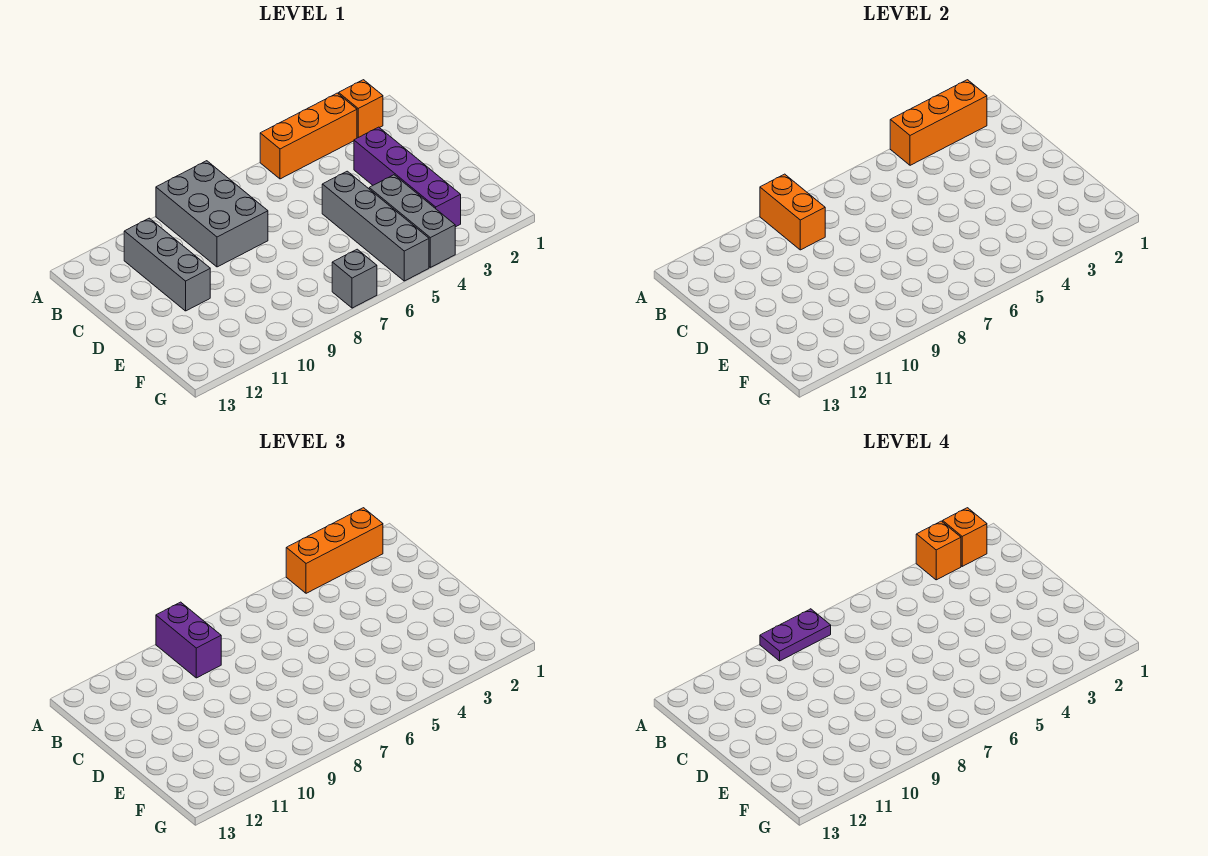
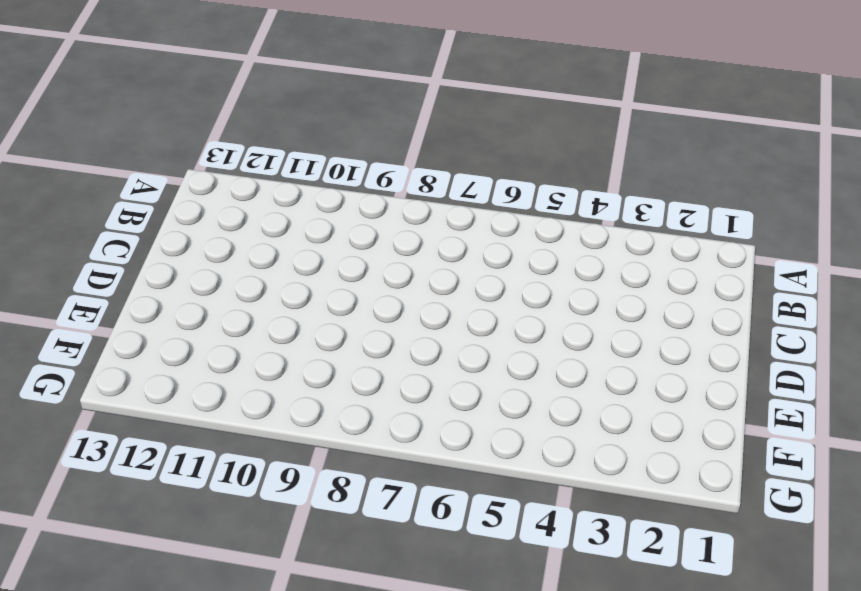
none -> orange 1x1 brick [339,80,383,138]
none -> orange 1x3 brick [260,93,357,179]
none -> grey 2x3 brick [156,161,268,267]

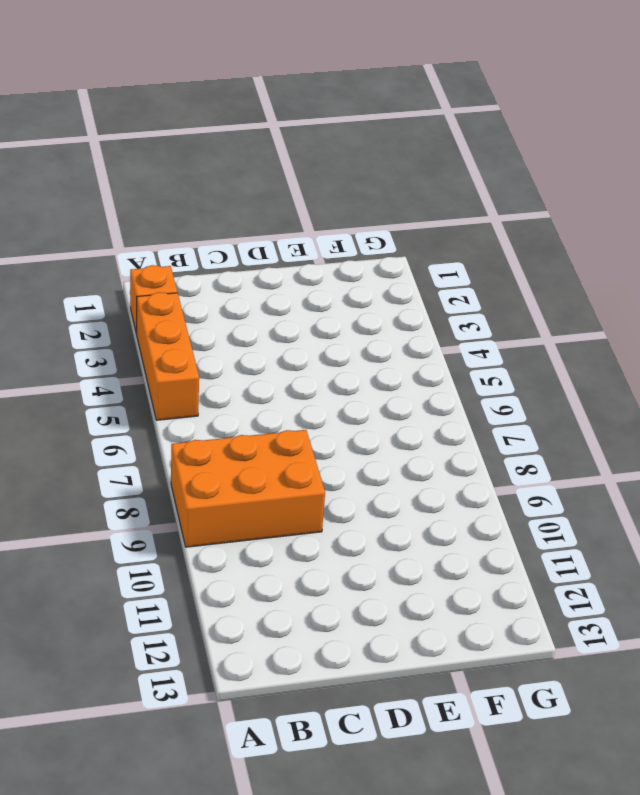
orange 2x3 brick [171,430,325,547] -> grey 2x3 brick [156,161,268,267]
none -> grey 1x3 brick [124,218,210,311]
none -> purple 1x4 brick [354,127,461,227]
none -> grey 1x4 brick [322,171,429,281]

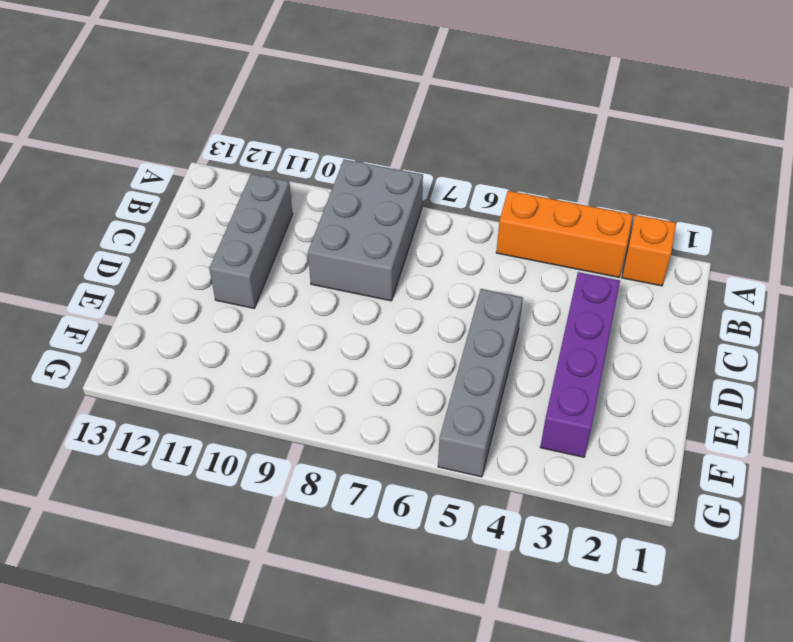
none -> grey 1x3 brick [369,175,455,267]
none -> grey 1x1 brick [332,249,377,308]
none -> orange 1x3 brick [890,80,987,165]

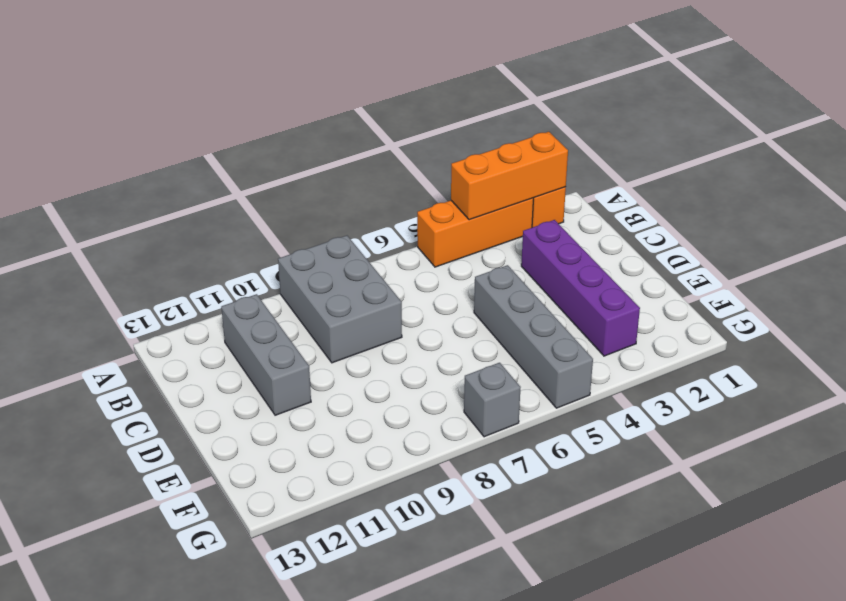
none -> grey 1x3 brick [369,175,455,267]
none -> orange 1x2 brick [760,174,825,250]
none -> orange 1x3 brick [286,508,383,593]

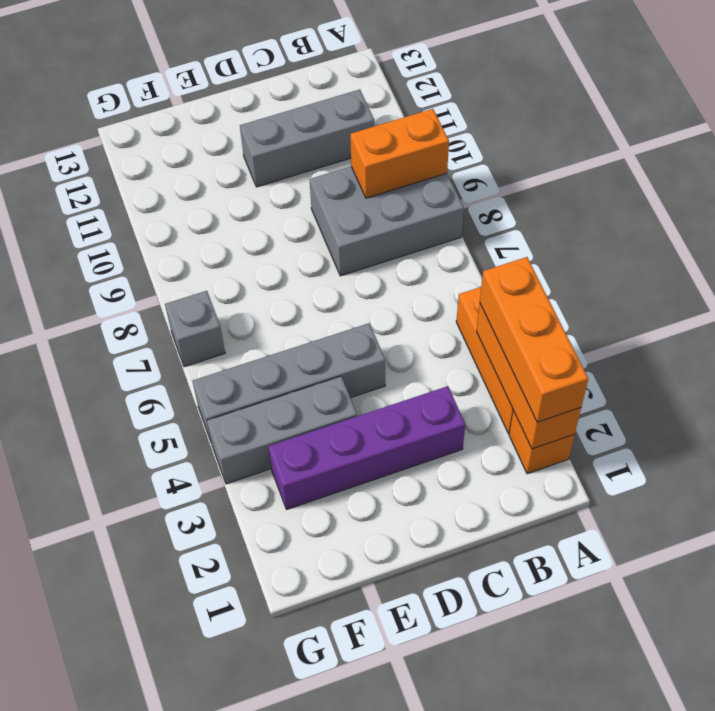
none -> purple 1x2 brick [156,602,221,678]
none -> orange 1x1 brick [943,508,987,566]
none -> orange 1x1 brick [916,521,961,580]

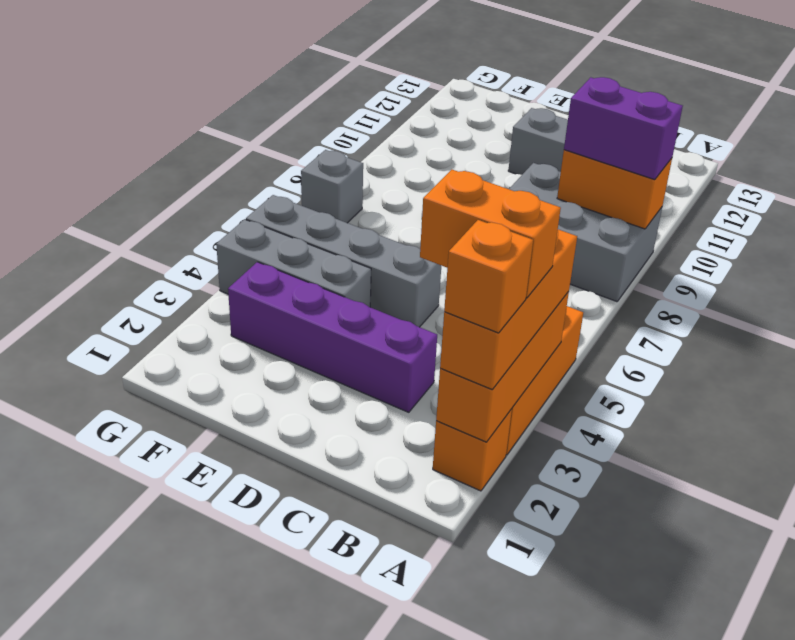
orange 1x2 brick [420,170,561,298] -> orange 1x1 brick [916,521,961,580]
none -> purple 1x2 plate [760,609,831,661]

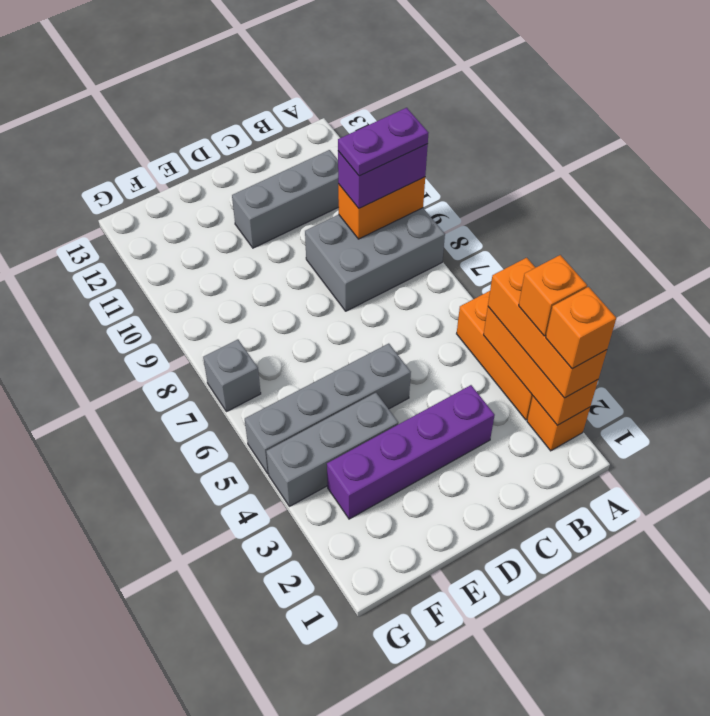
purple 1x2 plate [338,108,428,176] -> purple 1x2 plate turned to [760,609,831,661]

